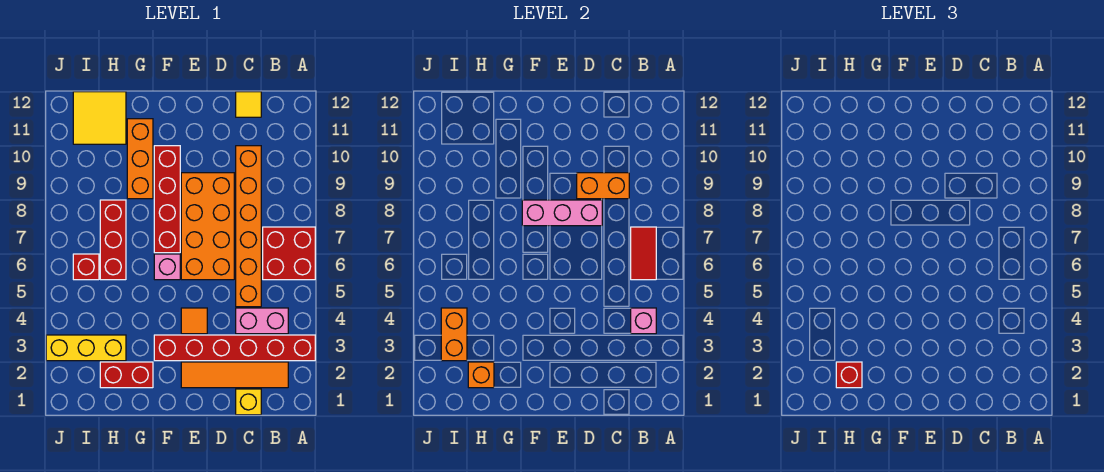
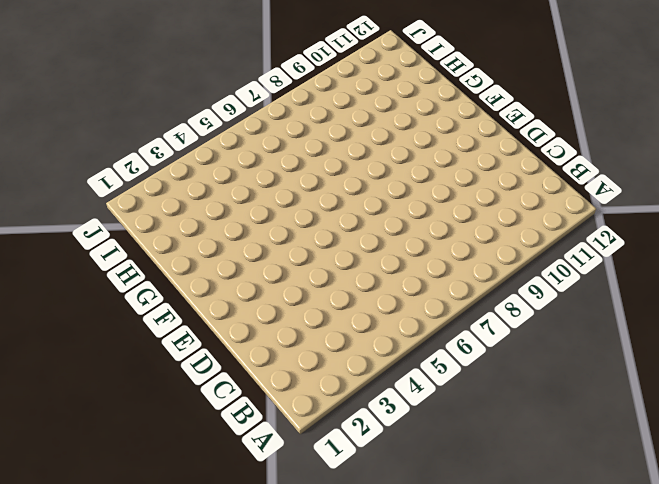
none -> red 1x6 brick [154,335,315,361]
none -> red 2x2 brick [263,227,315,280]
none -> orange 1x4 tile [181,362,288,388]

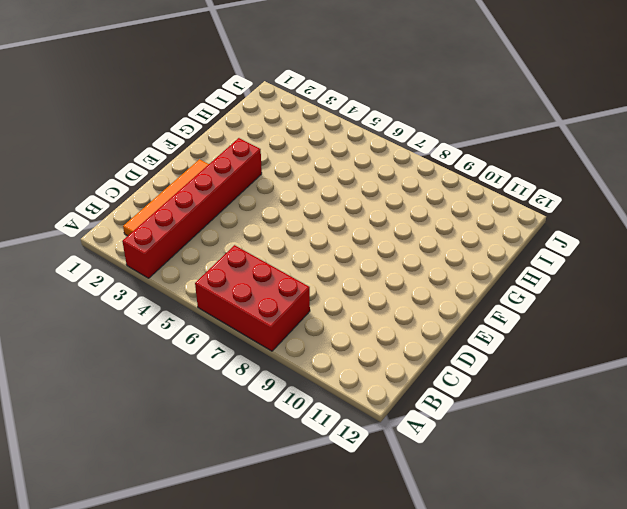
red 2x3 brick [195,245,310,351] -> red 2x2 brick [263,227,315,280]
none -> pink 1x2 brick [236,308,288,334]
none -> yellow 1x1 brick [236,389,261,415]
none -> orange 1x6 brick [236,146,261,307]

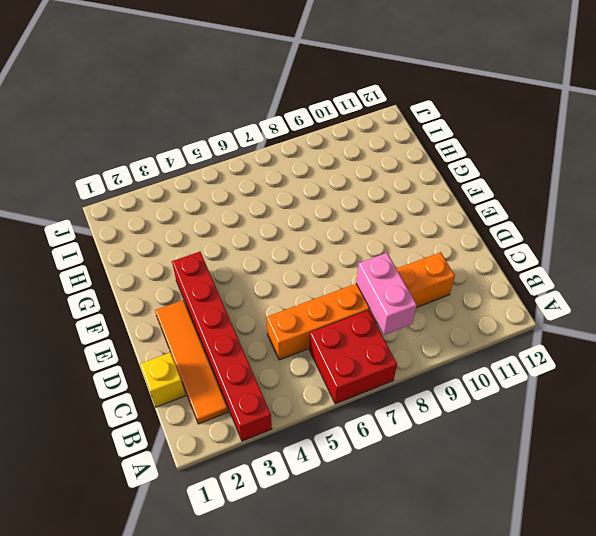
pink 1x2 brick [356,253,417,335] -> pink 1x2 brick moved to [236,308,288,334]
none -> yellow 1x1 tile [236,92,261,117]
none -> orange 2x4 brick [181,173,234,280]
none -> orange 1x1 tile [181,308,207,334]

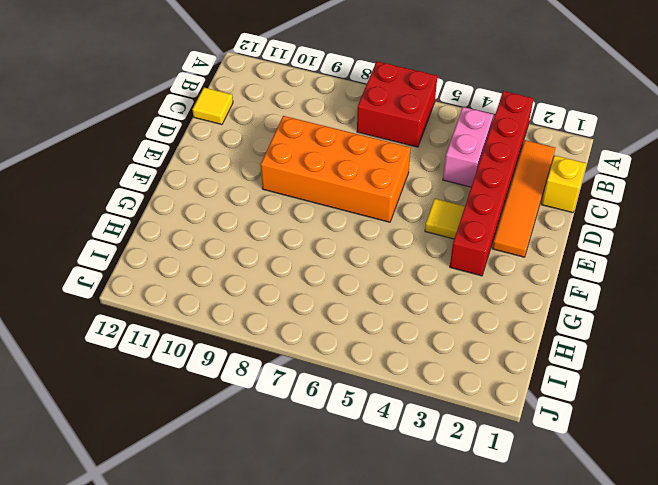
yellow 1x1 tile [425,199,465,239] -> orange 1x1 tile [181,308,207,334]
none -> orange 1x6 brick [236,146,261,307]
none -> pink 1x1 brick [154,254,180,280]
none -> red 1x4 brick [154,146,180,253]

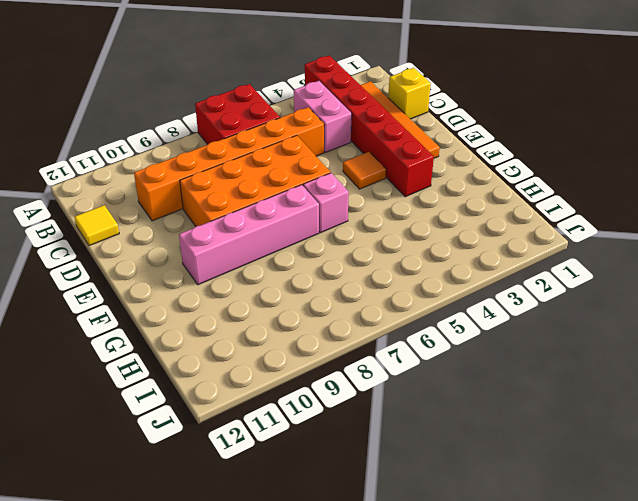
pink 1x4 brick [179,185,319,285] -> red 1x4 brick [154,146,180,253]
none -> red 1x2 brick [100,362,153,388]
none -> orange 1x3 brick [127,119,153,199]
none -> yellow 1x3 brick [46,335,126,361]

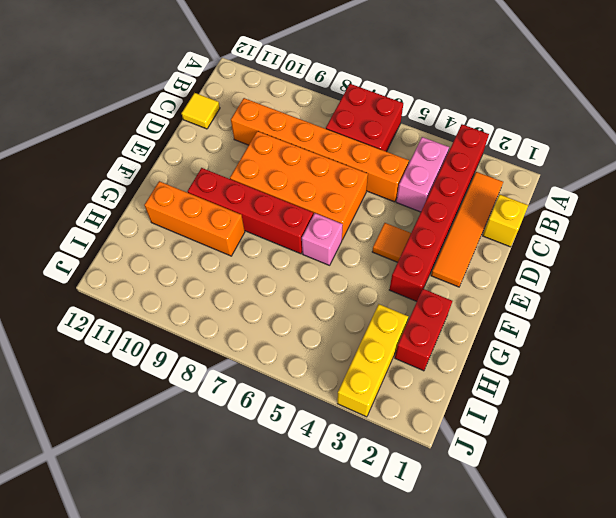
none -> red 1x3 brick [100,200,126,280]
none -> yellow 2x2 tile [73,92,126,144]
none -> red 1x1 brick [73,254,99,280]

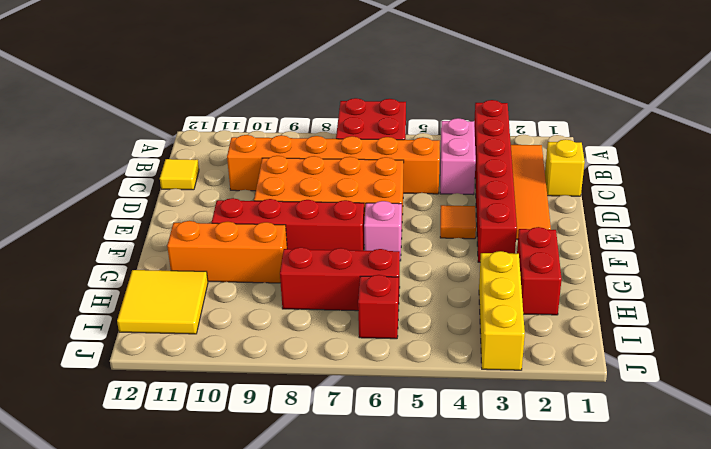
none -> pink 1x1 brick [631,308,656,334]
none -> red 1x2 tile [631,227,656,280]
none -> orange 1x2 brick [577,173,629,199]

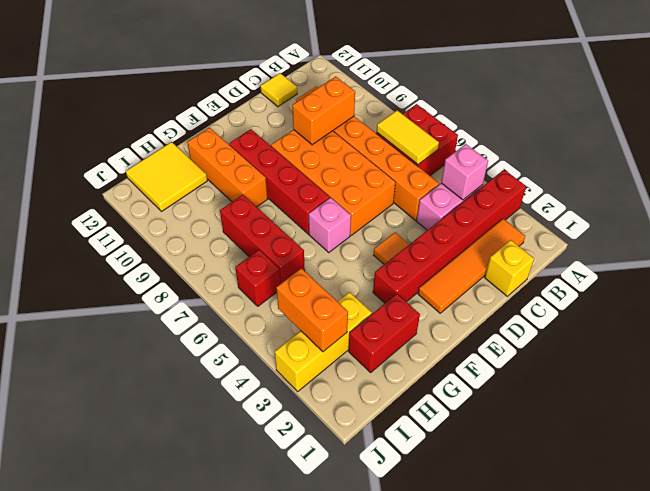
yellow 1x2 tile [377,110,439,164] -> red 1x2 tile [631,227,656,280]
none -> pink 1x3 brick [522,200,602,226]
none -> orange 1x1 brick [468,362,494,388]
none -> red 1x1 brick [836,362,862,388]

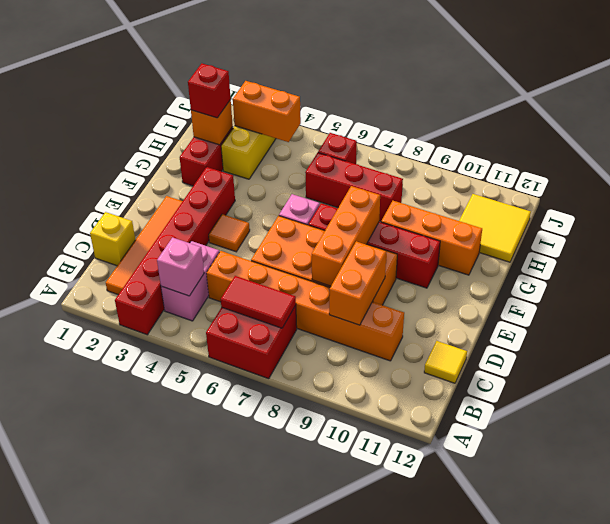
orange 1x3 brick [312,186,380,286] -> pink 1x3 brick [522,200,602,226]

